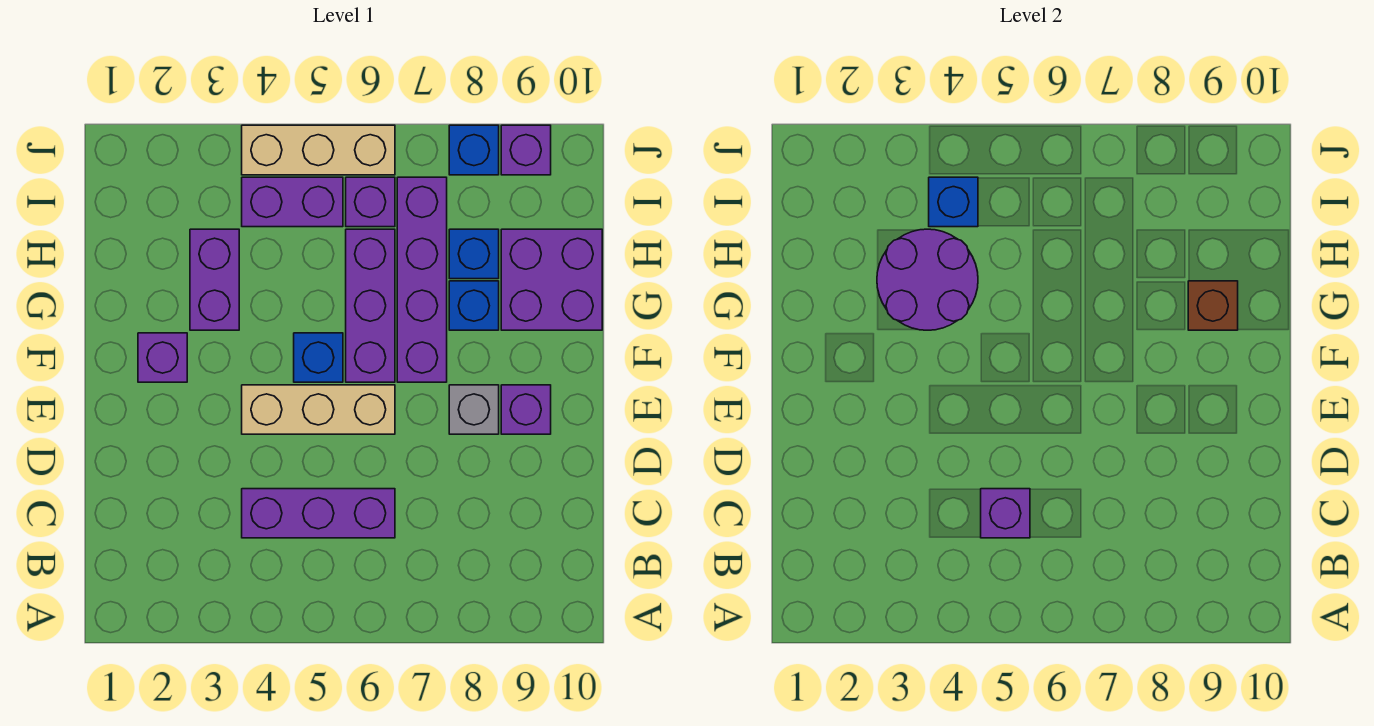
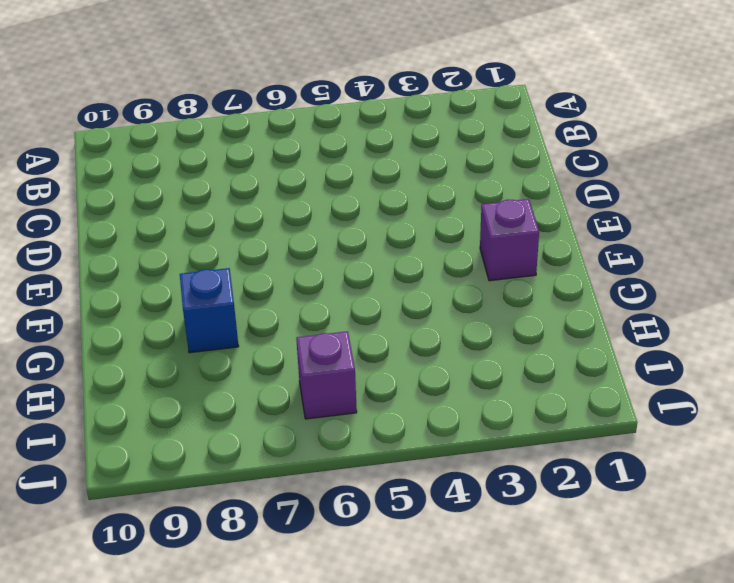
none -> purple 1x3 brick [242,489,395,538]
none -> tan 1x3 brick [242,385,395,434]
none -> grey 1x1 brick [449,385,499,434]

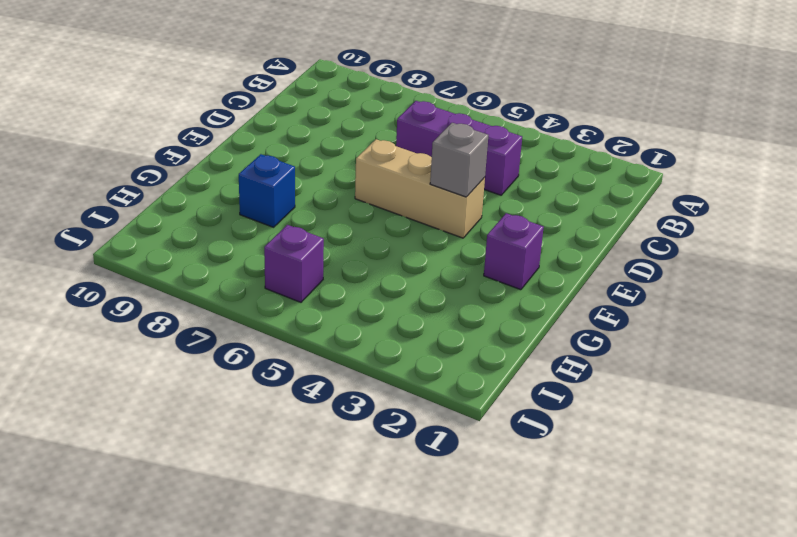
grey 1x1 brick [430,123,488,197] -> grey 1x1 brick moved to [449,385,499,434]
none -> purple 1x1 brick [501,385,551,434]
none -> blue 1x1 brick [294,333,343,382]
none -> purple 1x3 brick [346,229,395,382]

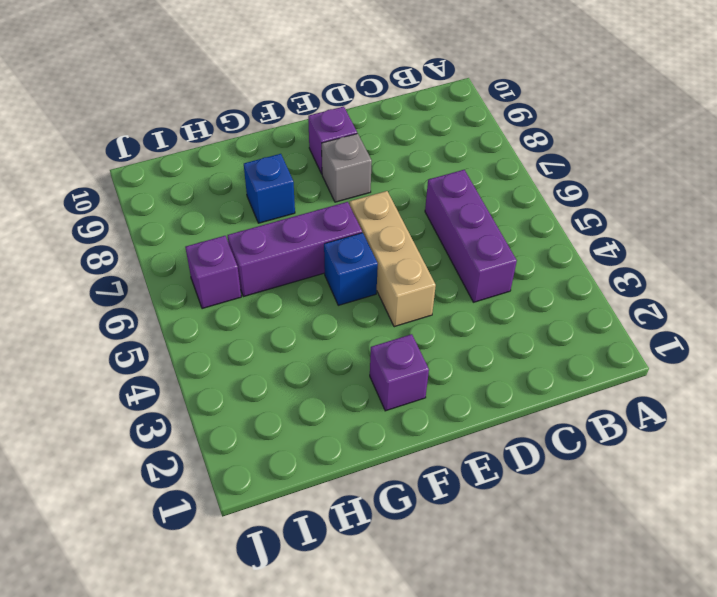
none -> purple 1x4 brick [397,177,447,382]
none -> purple 1x2 brick [190,229,239,330]
none -> purple 2x2 brick [501,229,602,330]

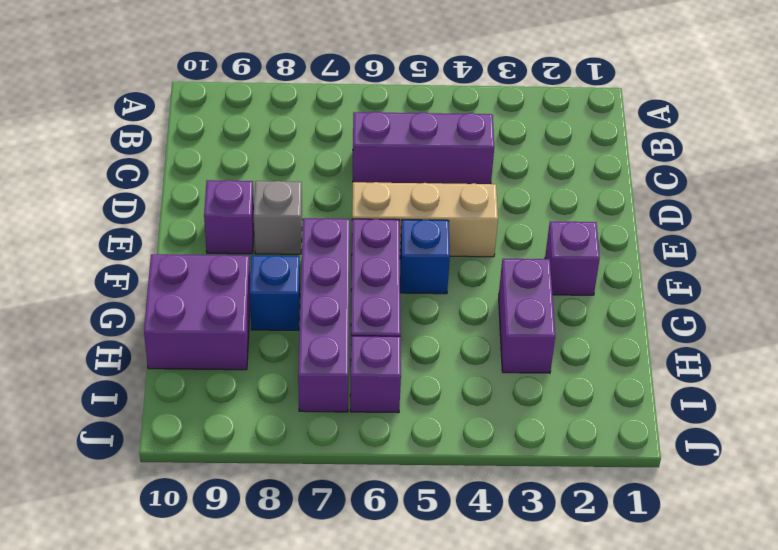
none -> blue 1x1 brick [449,229,499,279]
none -> purple 1x2 brick [242,177,343,227]
none -> tan 1x3 brick [242,125,395,175]

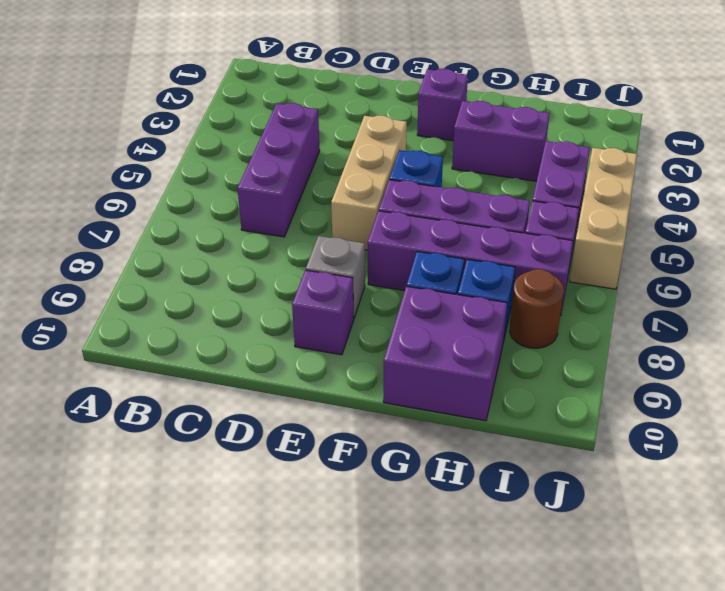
brown 1x1 round brick [510,269,564,348] -> none
none -> blue 1x1 brick [449,125,499,175]
none -> purple 1x1 brick [501,125,551,175]
none -> purple 1x1 brick [981,489,1030,538]

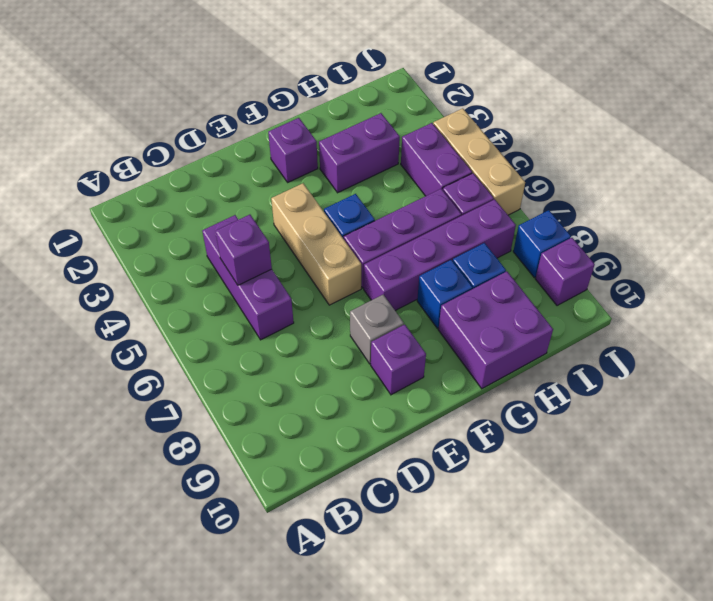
none -> purple 2x2 round brick [877,229,978,330]
none -> brown 1x1 brick [1188,281,1238,330]
none -> blue 1x1 brick [929,177,978,227]

